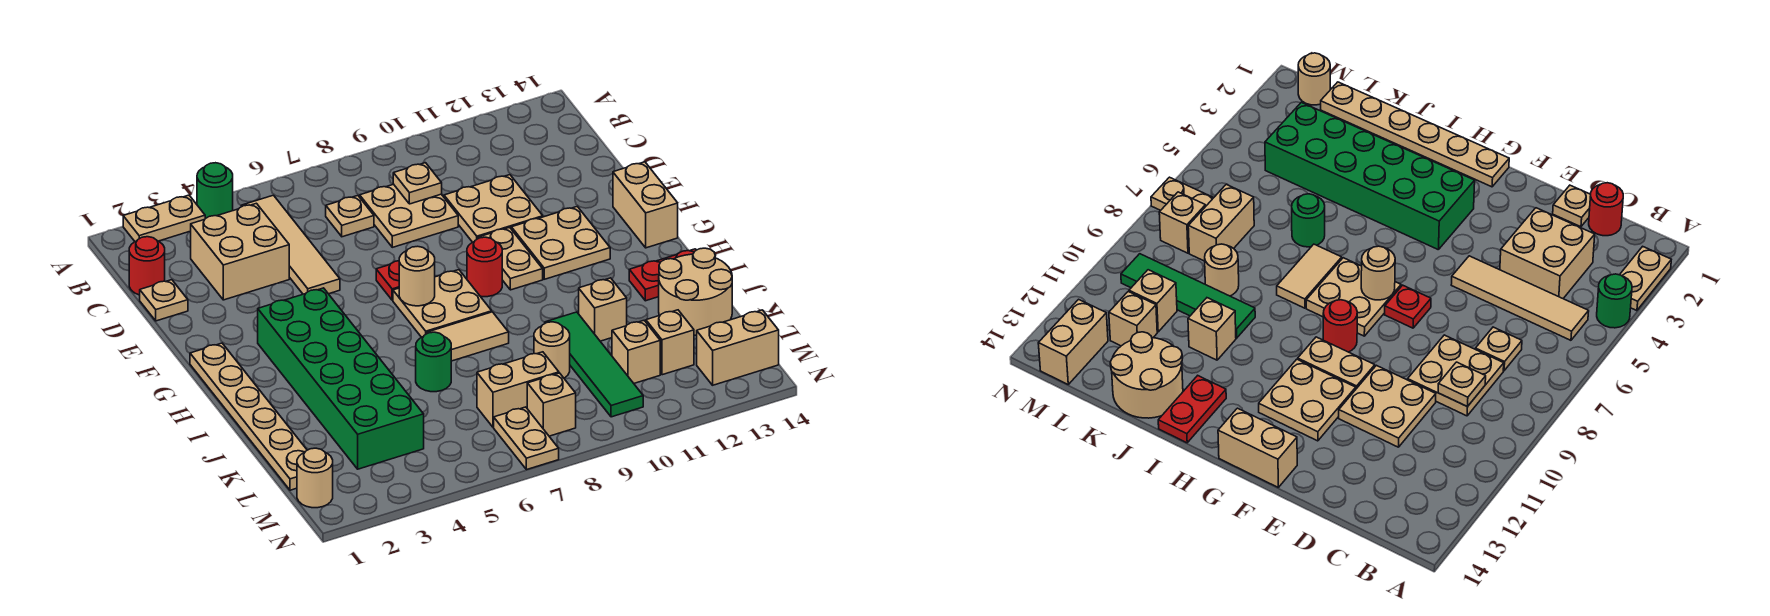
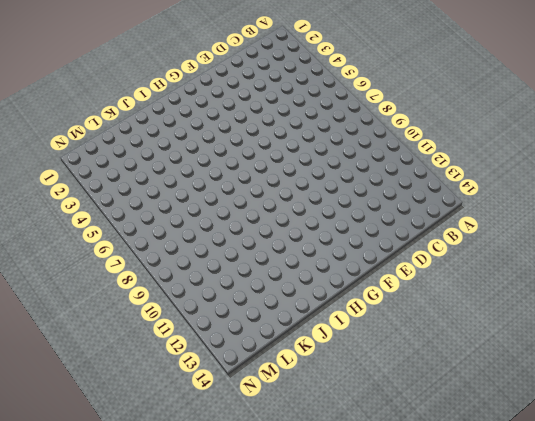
none -> tan 1x2 plate [123,195,205,241]
none -> green 1x1 round brick [197,163,233,219]
none -> tan 1x4 tile [241,195,340,294]
none -> red 1x1 round brick [129,237,165,295]

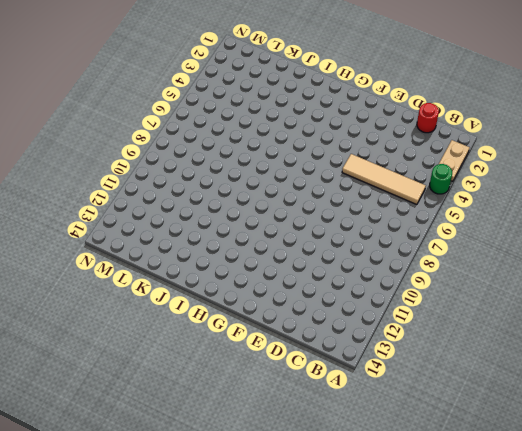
none -> tan 2x2 brick [191,203,289,300]
none -> tan 1x1 plate [326,196,374,237]
none -> tan 2x2 plate [360,184,458,247]
none -> tan 1x1 plate [140,280,188,321]

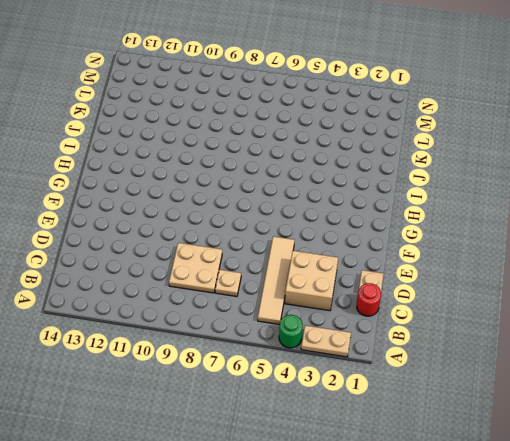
none -> tan 2x2 plate [444,175,543,242]
none -> red 1x1 plate [376,261,399,300]
none -> tan 1x2 plate [478,227,543,290]
none -> tan 2x2 plate [511,207,610,279]

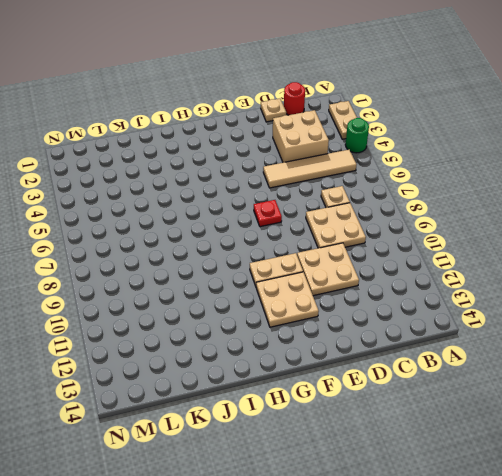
none -> tan 1x2 brick [613,162,678,248]
none -> tan 1x6 plate [190,343,307,490]
none -> green 2x6 brick [258,288,424,469]
none -> tan 2x2 plate [393,270,492,337]

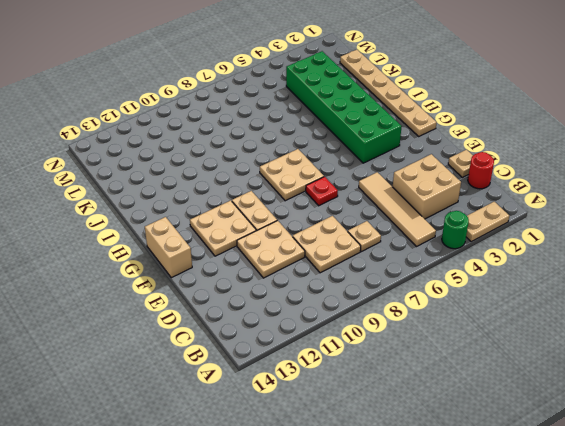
none -> red 1x1 round brick [467,237,502,297]
none -> tan 1x2 tile [427,312,509,361]
none -> red 1x2 plate [629,249,696,301]
none -> green 1x1 round brick [416,332,451,392]

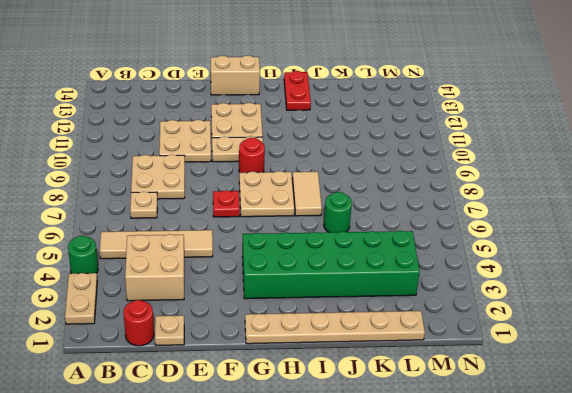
none -> green 1x4 tile [545,312,643,417]
none -> tan 1x1 brick [579,278,627,341]
none -> tan 2x2 round brick [659,248,732,335]
none -> tan 1x1 round brick [534,322,570,378]

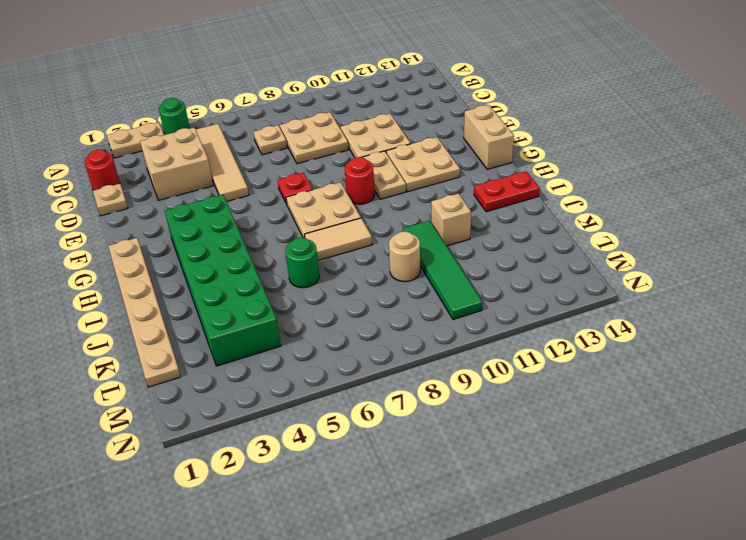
none -> tan 2x2 round brick [659,248,732,335]
none -> tan 1x2 brick [477,352,559,427]
none -> tan 1x1 brick [612,321,660,383]
none -> tan 1x1 brick [646,310,694,375]

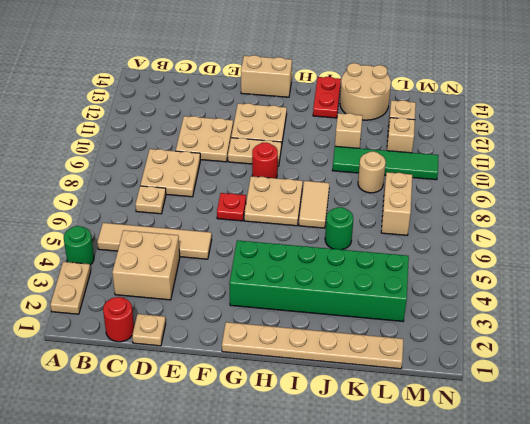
none -> tan 1x1 round brick [297,448,333,508]
none -> tan 1x2 plate [494,407,559,470]
none -> tan 1x1 brick [527,373,576,436]
none -> tan 1x2 brick [697,310,779,385]

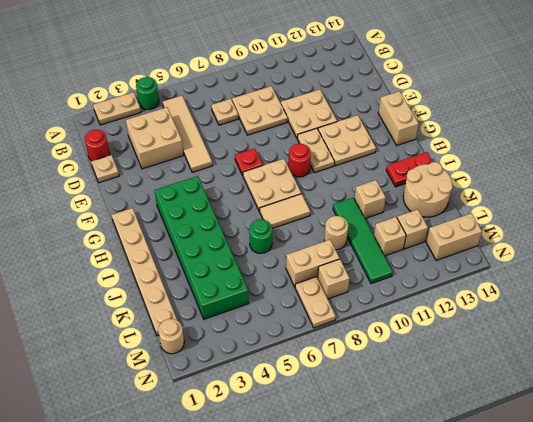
none -> tan 1x1 plate [393,163,442,204]
none -> tan 1x1 round brick [399,246,435,306]

